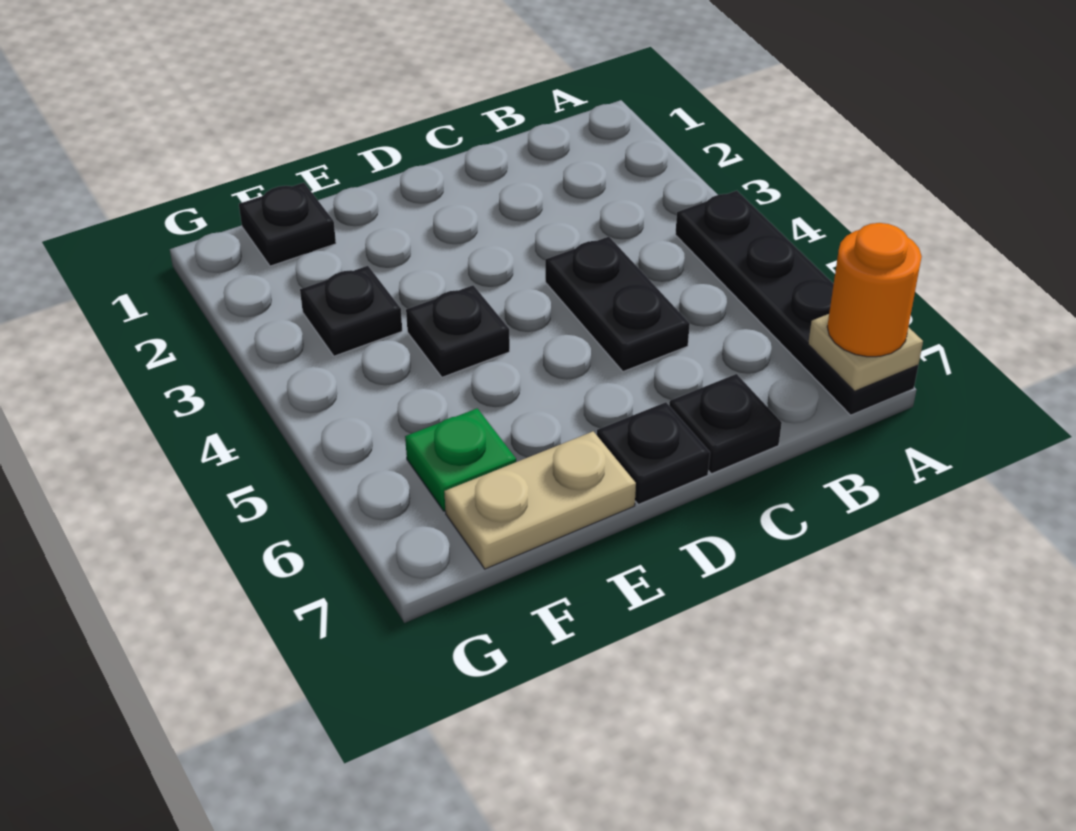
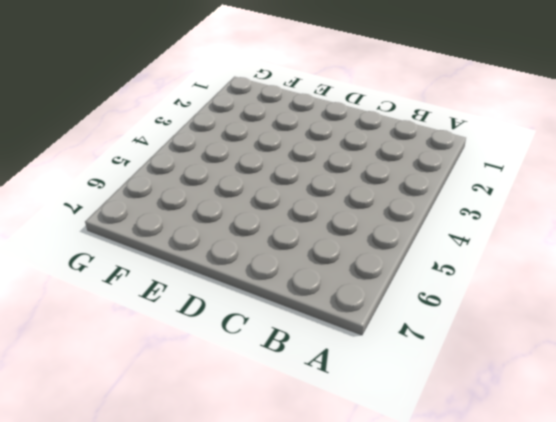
none -> black 1x4 plate [675,191,918,415]
none -> black 1x2 plate [545,236,690,372]

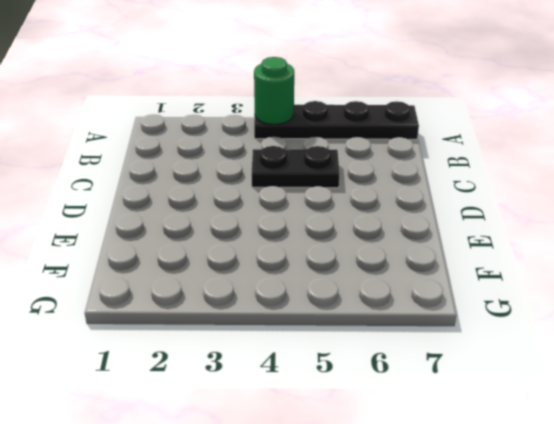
green 1x1 round brick [254,57,294,125] -> none
none -> black 1x1 plate [669,374,782,474]
none -> black 1x1 plate [597,402,710,504]

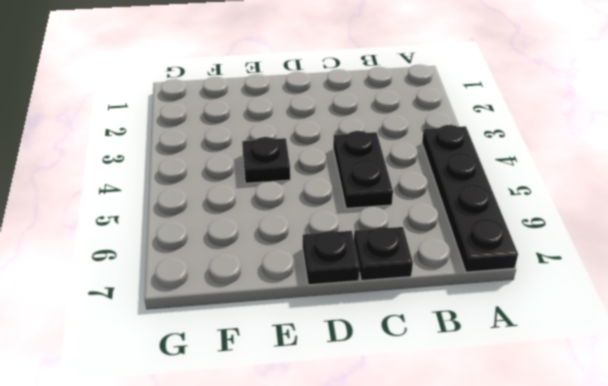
none -> tan 1x2 plate [444,431,636,569]
none -> black 1x1 plate [239,183,336,266]

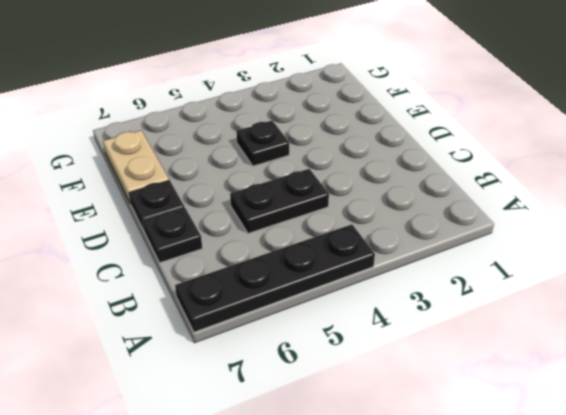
none -> black 1x1 plate [239,183,336,266]
none -> black 1x1 plate [300,266,402,356]

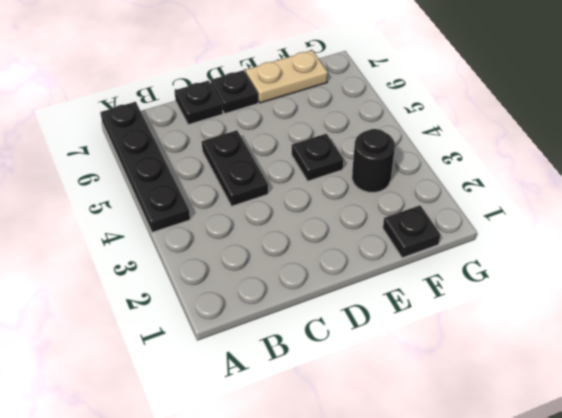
black 1x1 round brick [352,129,395,193] -> black 1x1 plate [300,266,402,356]
none -> green 1x1 plate [405,408,516,511]
none -> tan 1x1 plate [808,314,923,391]

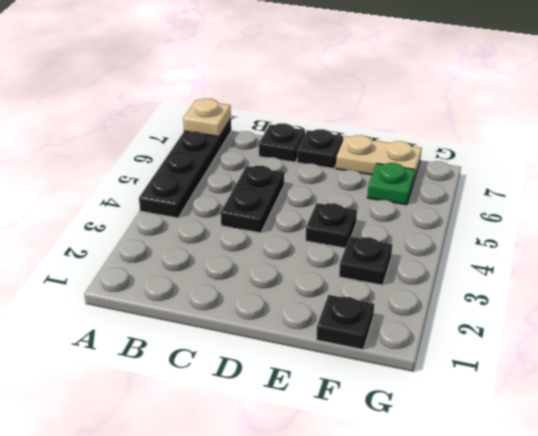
none -> orange 1x1 round brick [827,223,922,357]

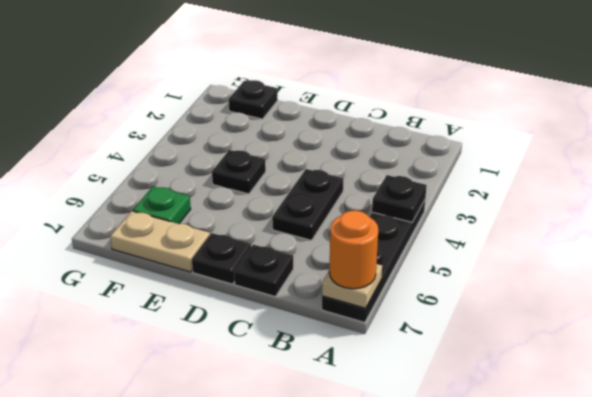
black 1x1 plate [372,175,427,222] -> black 1x1 plate moved to [300,266,402,356]

